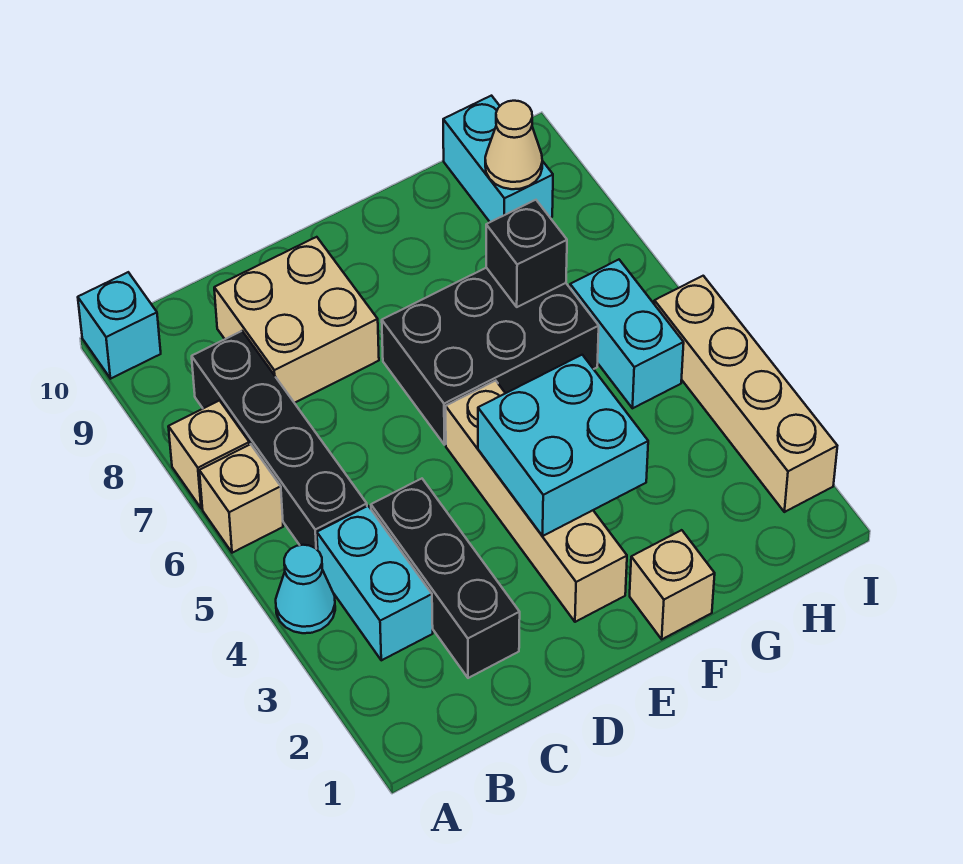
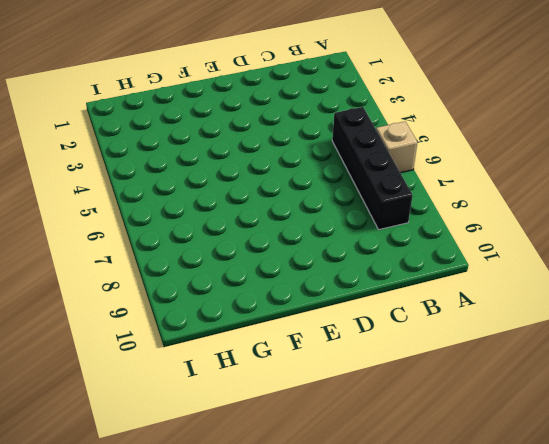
none -> cyan 1x1 cone [276,545,335,633]
none -> tan 1x1 brick [168,401,249,508]
none -> cyan 1x1 brick [78,272,161,379]

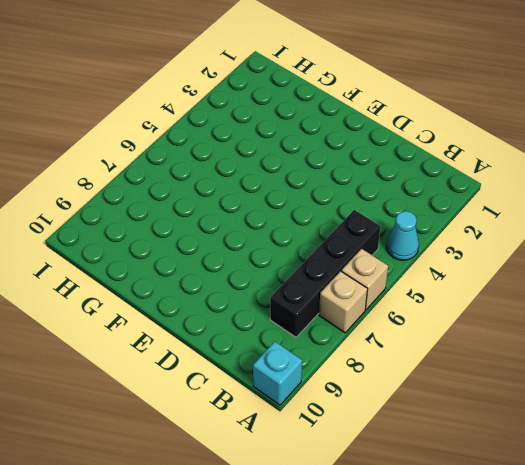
none -> cyan 1x2 brick [317,506,433,660]
none -> black 1x3 brick [371,479,520,678]
none -> tan 2x2 brick [214,237,379,403]

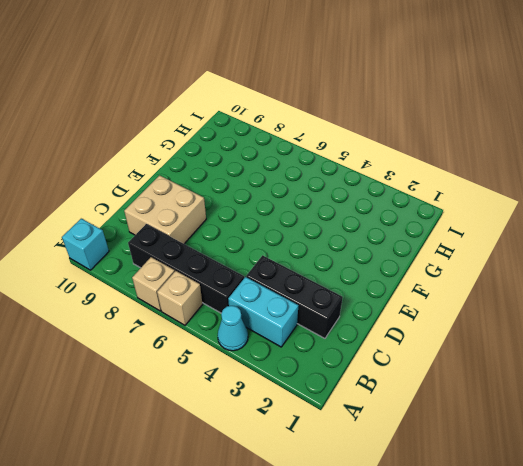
none -> tan 1x4 brick [446,381,627,622]
none -> black 2x3 brick [382,268,599,445]
none -> tan 1x1 brick [630,530,715,639]

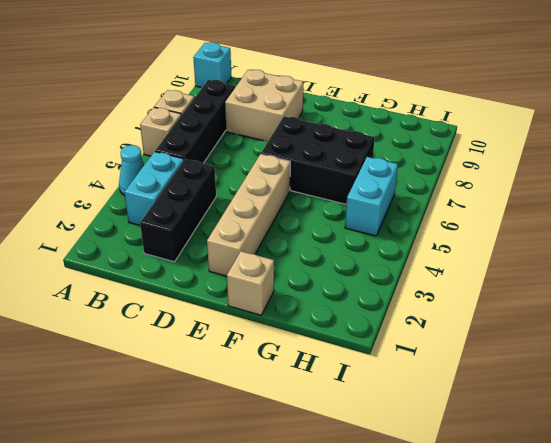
none -> cyan 1x2 brick [443,96,553,222]
none -> tan 1x4 brick [654,276,837,512]
none -> cyan 2x2 brick [478,355,648,536]

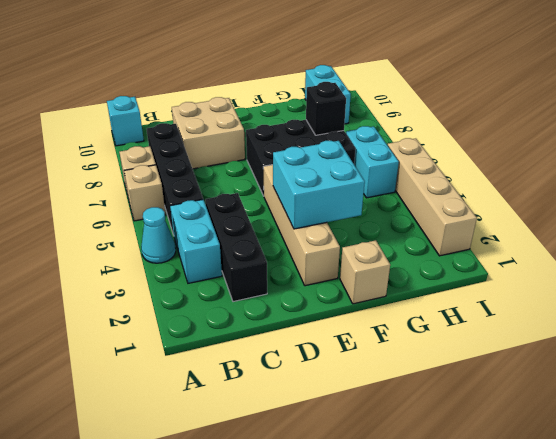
none -> tan 1x1 cone [485,101,542,189]

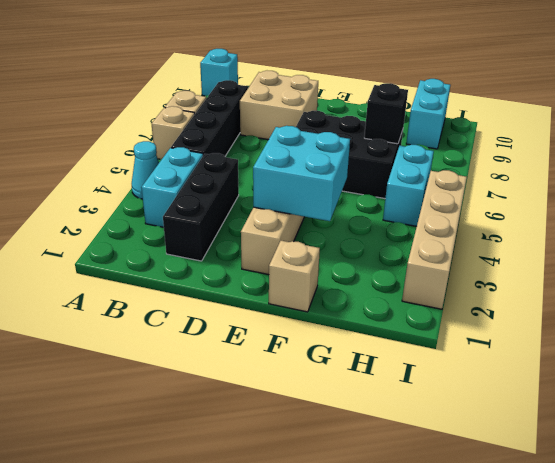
none -> tan 1x1 cone [485,101,542,189]

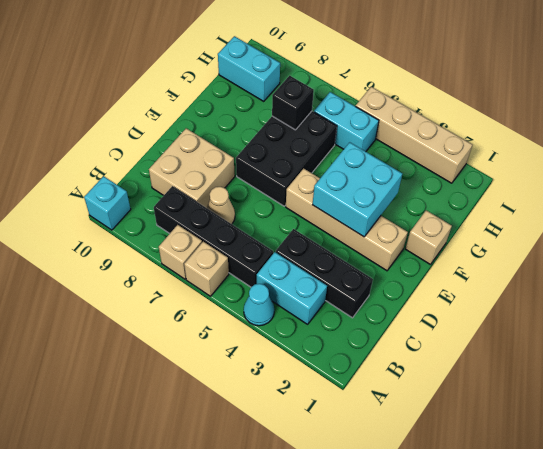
tan 1x1 cone [207,187,235,224] -> tan 1x1 cone moved to [485,101,542,189]

